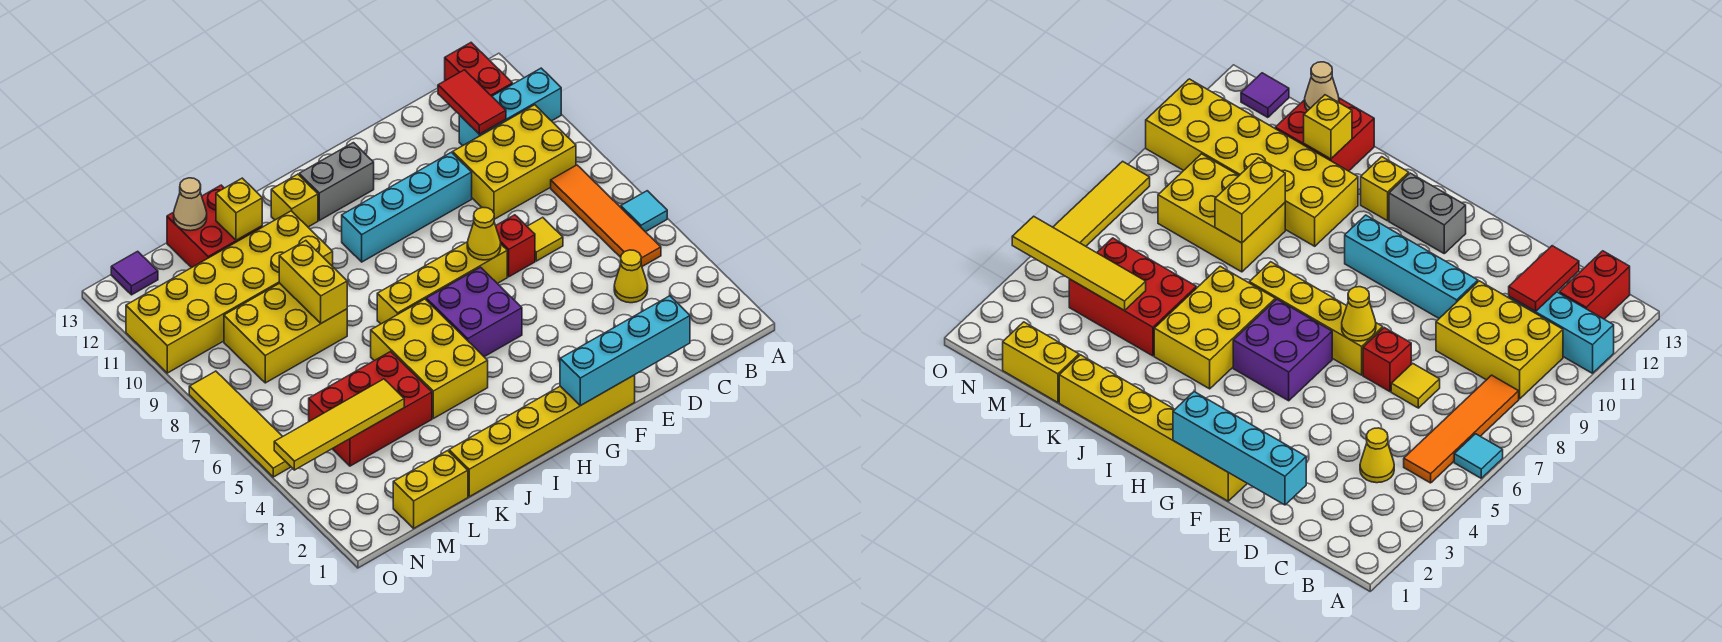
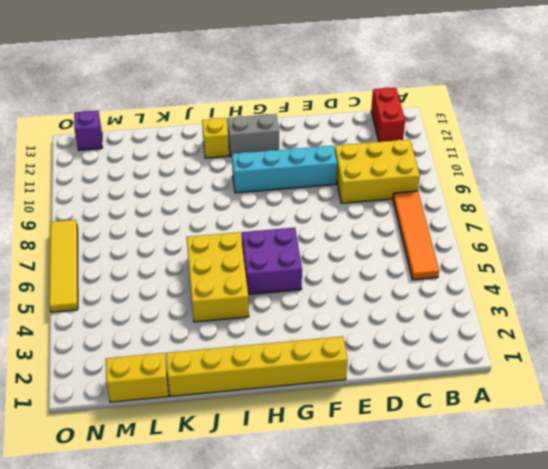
purple 1x1 brick [74,111,102,150] -> purple 1x1 tile [111,251,158,295]
none -> cyan 1x1 tile [621,191,667,232]
none -> cyan 1x3 brick [459,68,561,146]
none -> yellow 1x1 cone [614,250,648,303]

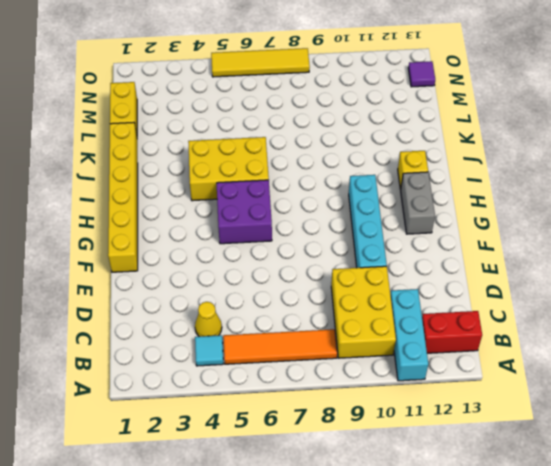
cyan 1x1 tile [195,335,223,366] -> cyan 1x1 tile moved to [621,191,667,232]
none -> yellow 1x1 tile [527,217,563,261]
none -> red 1x1 brick [496,215,535,277]
none -> yellow 1x4 brick [377,242,507,324]

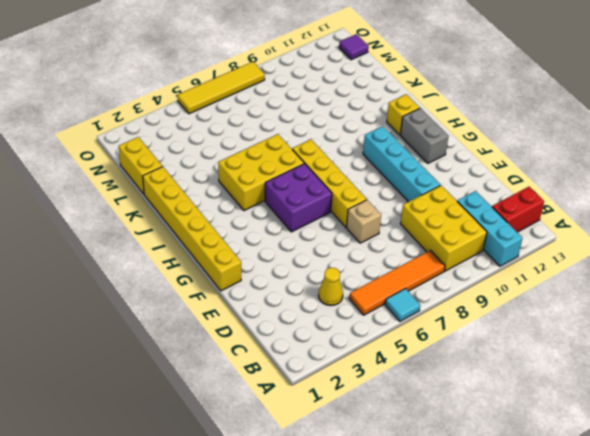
tan 1x1 brick [347,200,381,243] -> red 1x1 brick [496,215,535,277]
none -> yellow 1x1 tile [527,217,563,261]
none -> yellow 2x6 brick [126,211,333,373]
none -> red 2x3 brick [309,352,432,466]

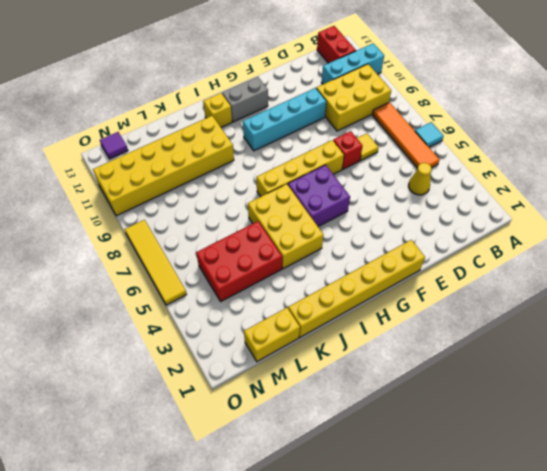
none -> yellow 2x3 brick [224,283,347,383]
none -> red 2x2 brick [167,185,262,268]
none -> red 1x2 tile [438,70,506,134]

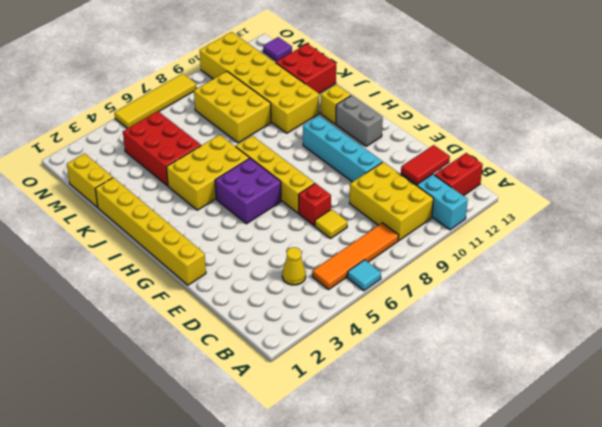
none -> cyan 1x4 brick [560,296,690,406]
none -> yellow 1x1 cone [467,208,501,260]
none -> yellow 1x2 brick [279,241,347,323]

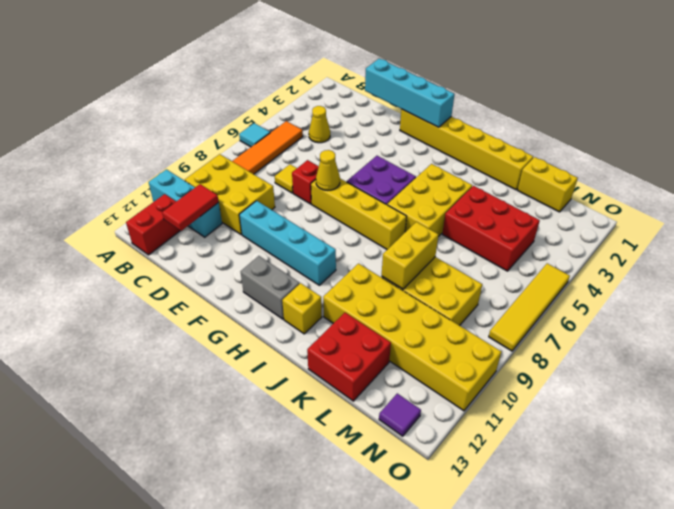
none -> yellow 1x1 brick [216,178,262,240]
none -> yellow 1x4 tile [274,379,404,470]
none -> tan 1x1 cone [174,178,207,231]

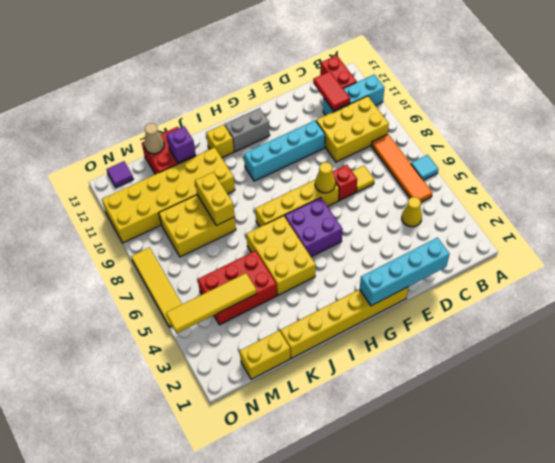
purple 1x1 brick [167,126,196,163] -> yellow 1x1 brick [216,178,262,240]

